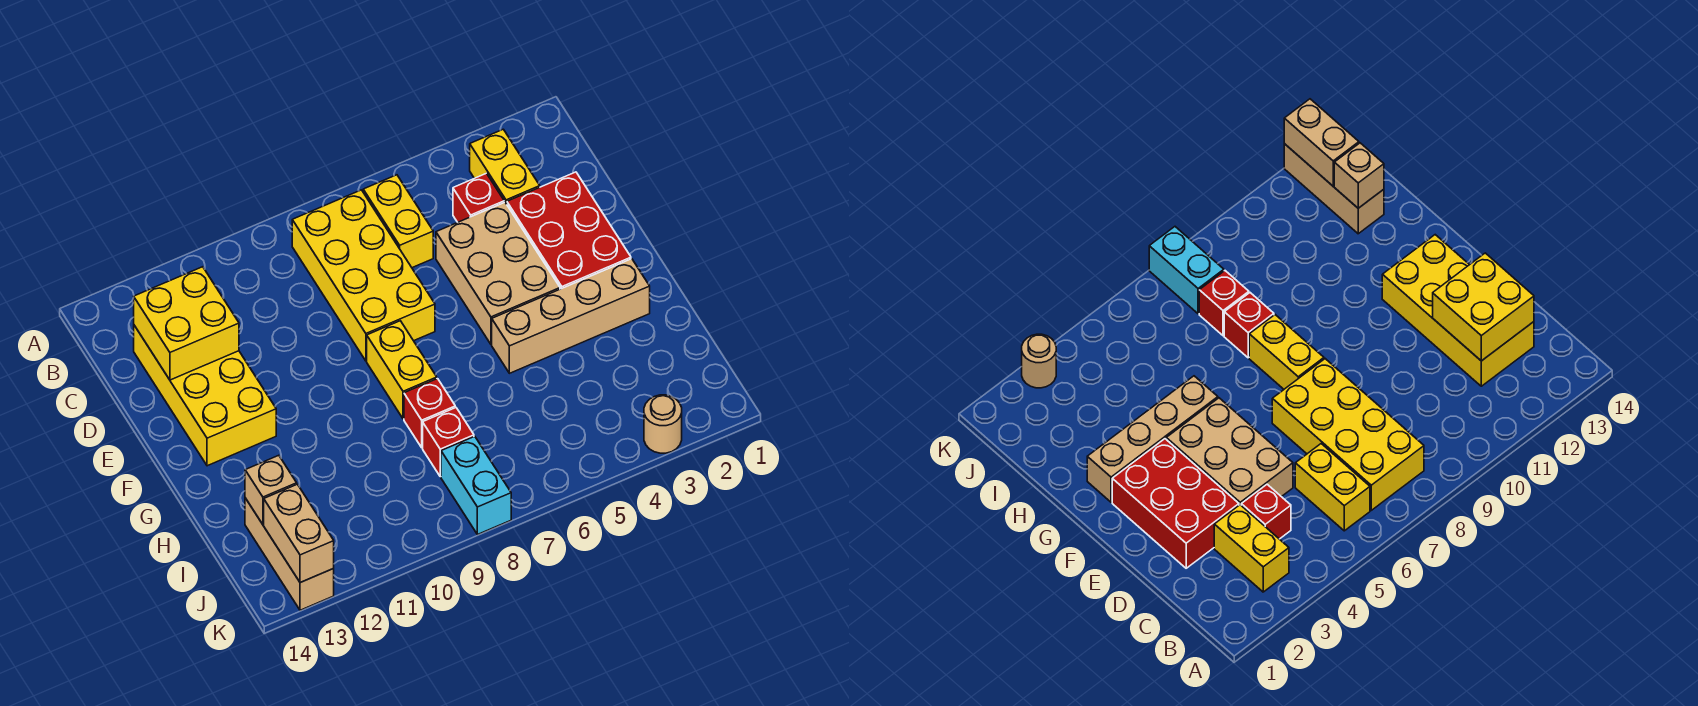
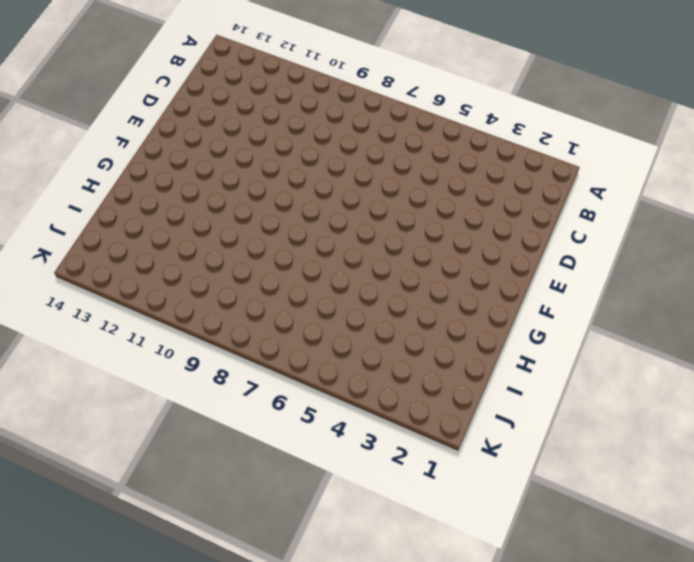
none -> yellow 1x2 brick [470,129,540,204]
none -> yellow 1x2 brick [363,175,433,268]
none -> yellow 2x4 brick [292,190,435,361]

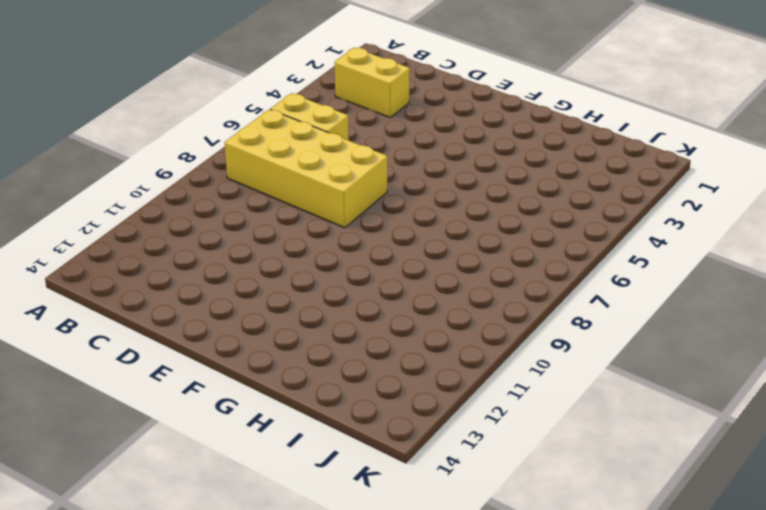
none -> red 1x1 brick [453,173,504,222]
none -> yellow 2x4 brick [134,325,276,466]
none -> red 2x3 brick [507,172,631,289]

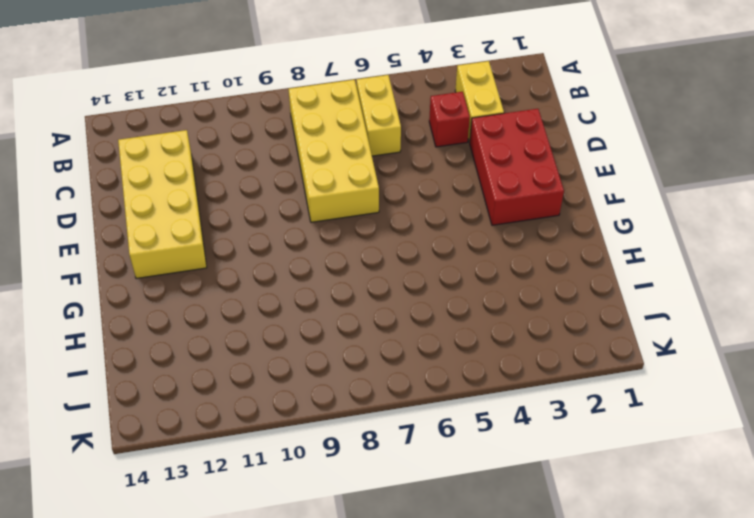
none -> tan 2x3 brick [436,202,560,344]
none -> yellow 1x2 brick [367,321,437,419]
none -> tan 1x4 brick [492,259,650,373]

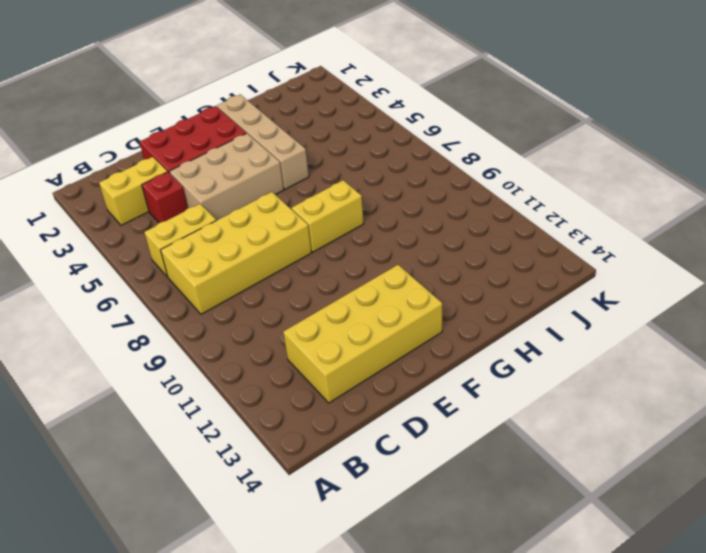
none -> red 1x1 brick [404,379,455,448]
none -> red 1x1 brick [423,408,474,477]
none -> tan 1x3 brick [245,498,334,610]

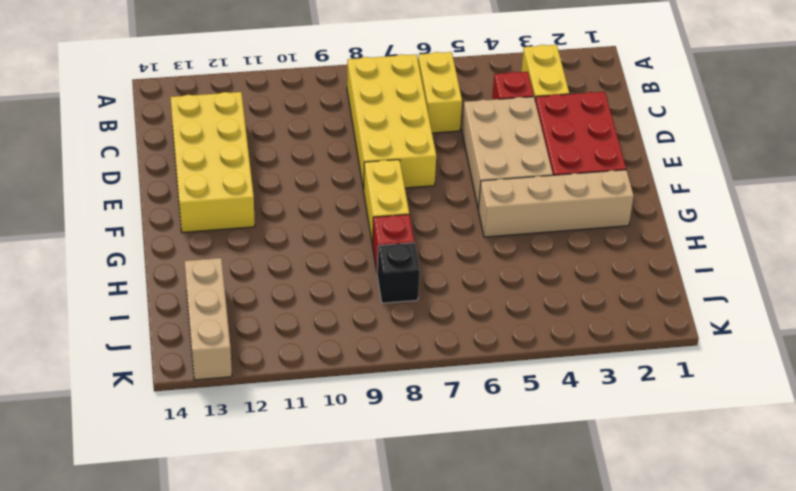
black 1x1 brick [377,243,420,303] -> red 1x1 brick [423,408,474,477]
none -> cyan 1x2 brick [441,436,511,535]
none -> tan 1x1 round brick [644,395,682,453]
none -> yellow 2x2 brick [134,267,239,380]

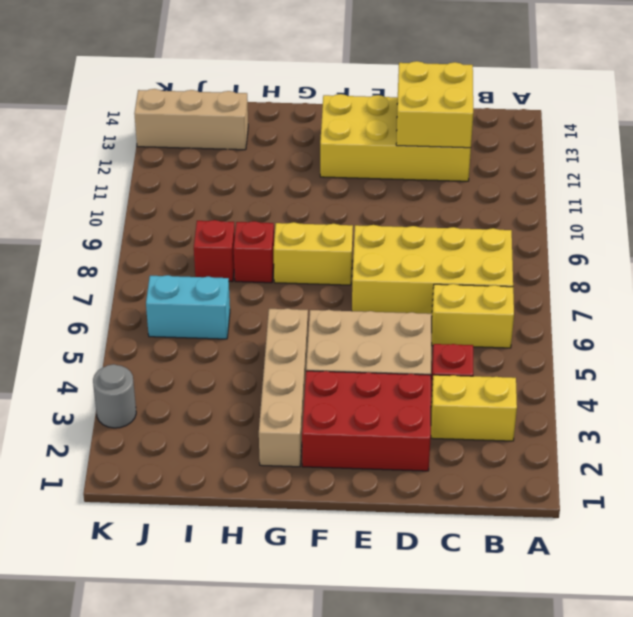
cyan 1x2 brick [146,275,230,339] -> cyan 1x2 brick moved to [441,436,511,535]
grey 1x1 round brick [93,364,136,428] -> tan 1x1 round brick [644,395,682,453]
none -> tan 1x1 brick [245,455,297,525]
none -> tan 1x2 brick [264,484,334,583]

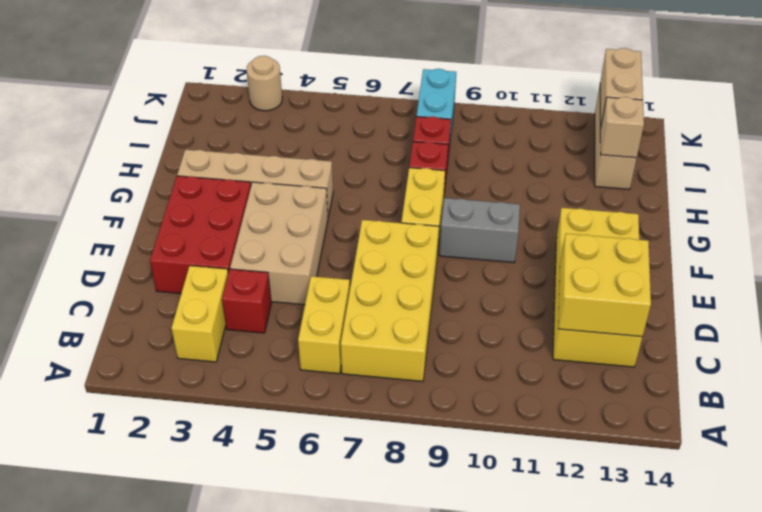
grey 1x2 brick [439,198,520,263] -> none

